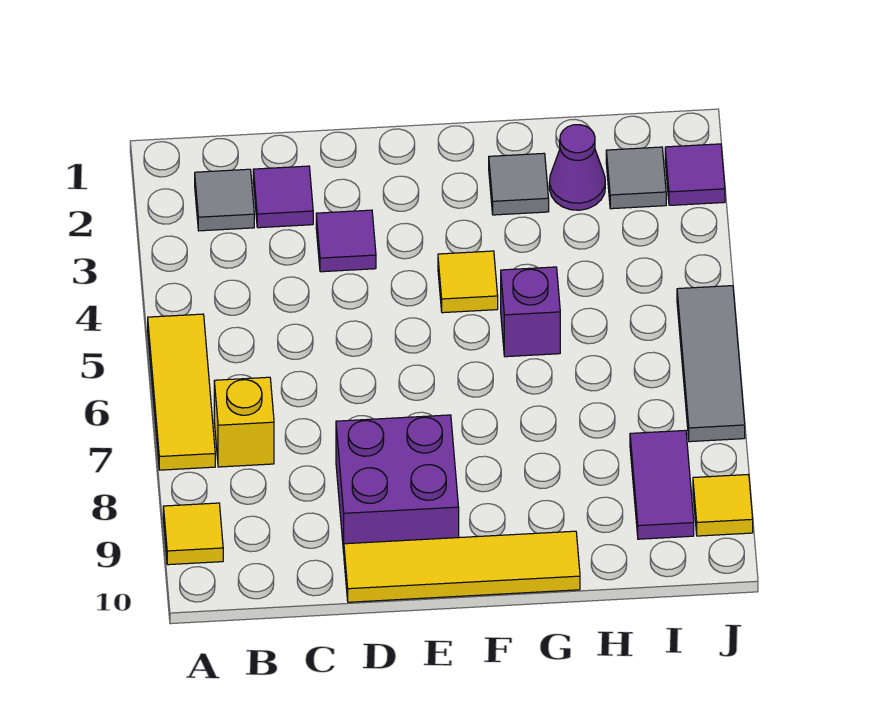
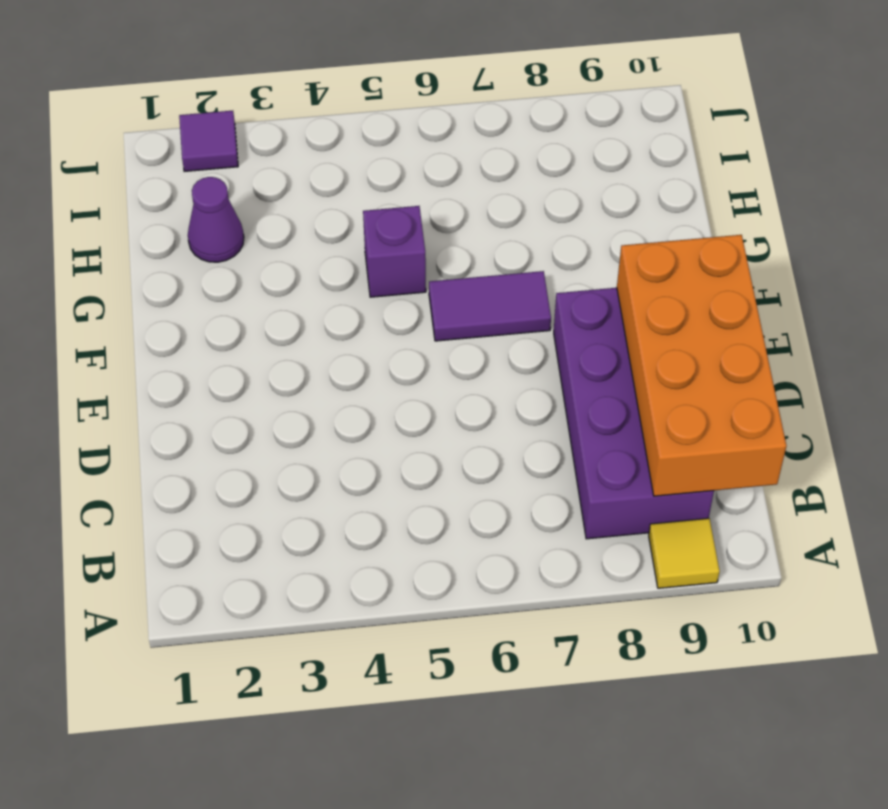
purple 2x4 brick [554,288,714,539] -> purple 2x2 brick [336,415,459,552]
orange 2x4 brick [617,235,787,496] -> none
purple 1x2 tile [429,271,551,341] -> purple 1x2 tile moved to [630,430,694,539]
none -> yellow 1x3 tile [148,314,215,470]
none -> grey 1x1 tile [195,169,254,231]
none -> yellow 1x1 brick [214,377,274,467]

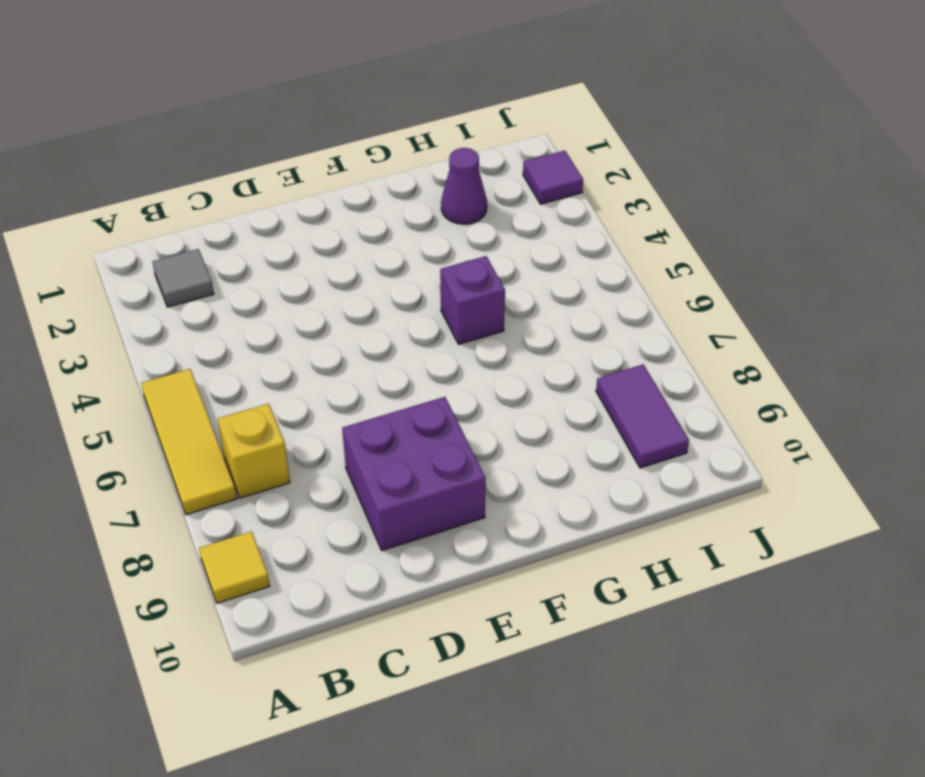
none -> purple 1x1 tile [253,166,313,228]
none -> purple 1x1 tile [316,210,376,272]
none -> yellow 1x4 tile [344,531,580,602]

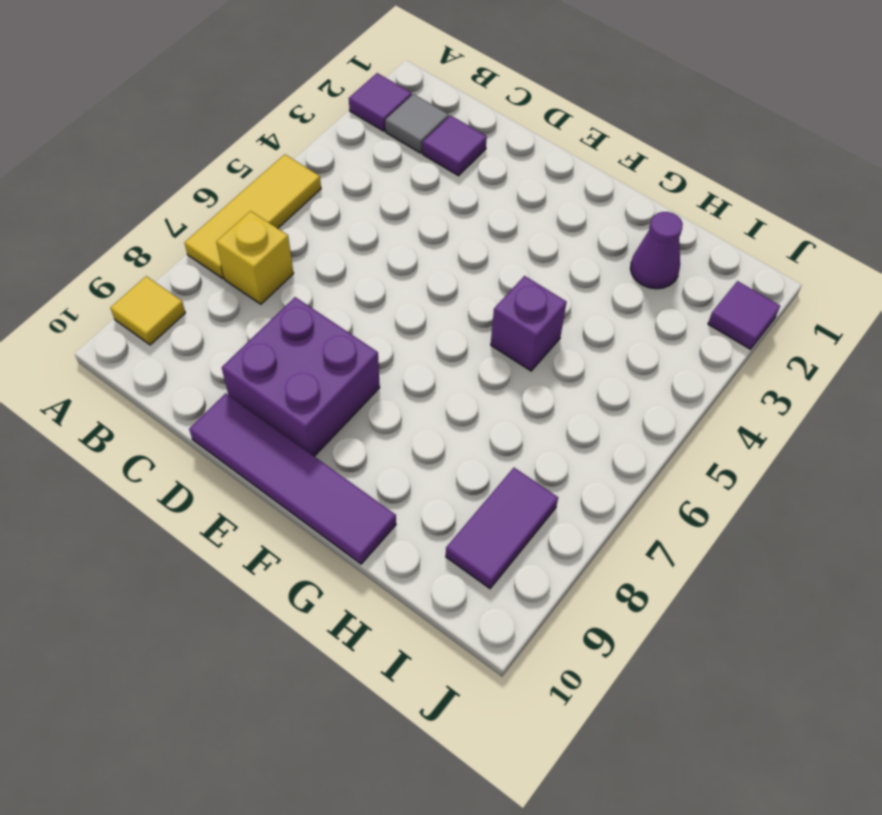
purple 1x1 tile [349,73,412,131] -> purple 1x1 tile moved to [316,210,376,272]
purple 1x4 tile [189,393,396,564] -> yellow 1x4 tile [344,531,580,602]
none -> yellow 1x1 tile [438,251,498,313]
none -> grey 1x1 tile [489,153,549,215]
none -> grey 1x1 tile [606,147,666,209]

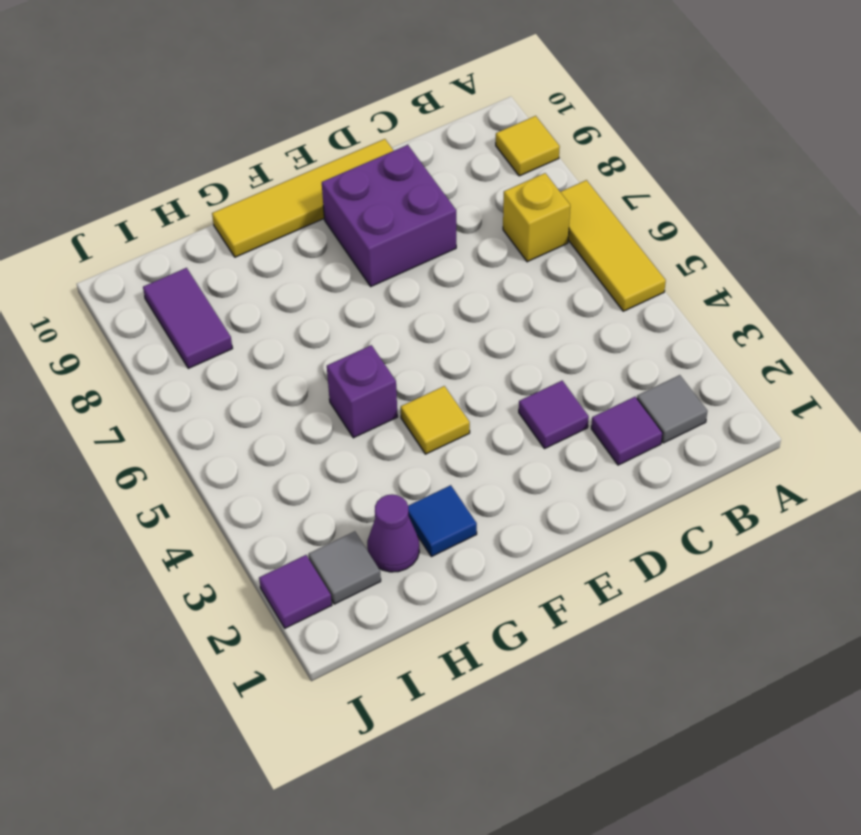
blue 1x1 tile [408,485,477,557] -> grey 1x1 tile [489,153,549,215]
none -> grey 1x3 tile [677,286,745,442]
none -> yellow 1x1 tile [693,474,753,536]

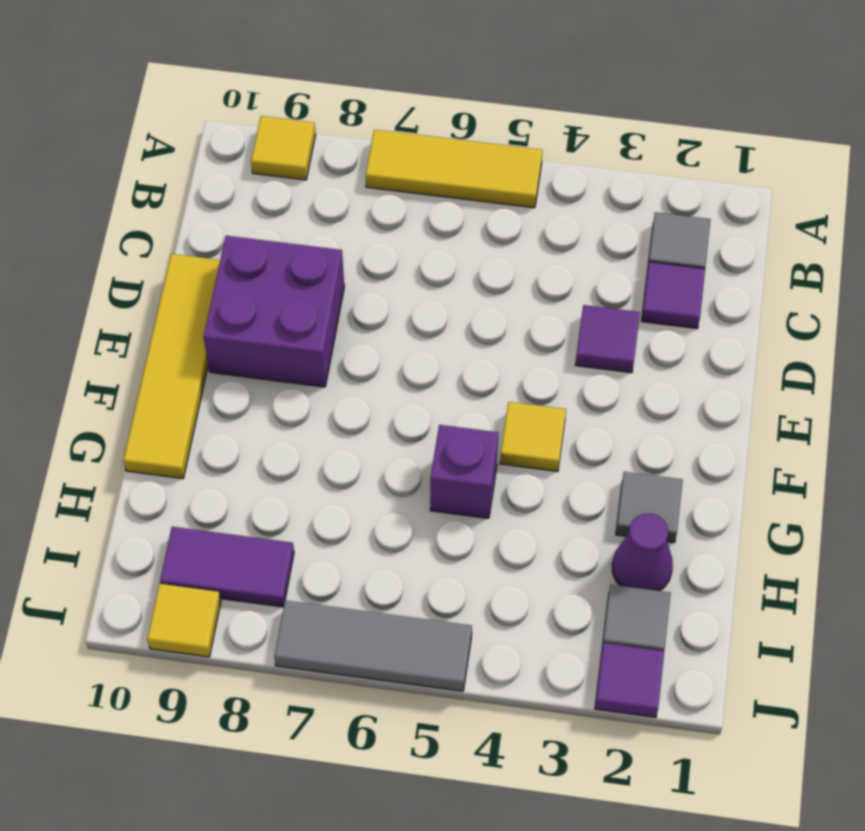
none -> yellow 1x1 brick [214,377,274,467]

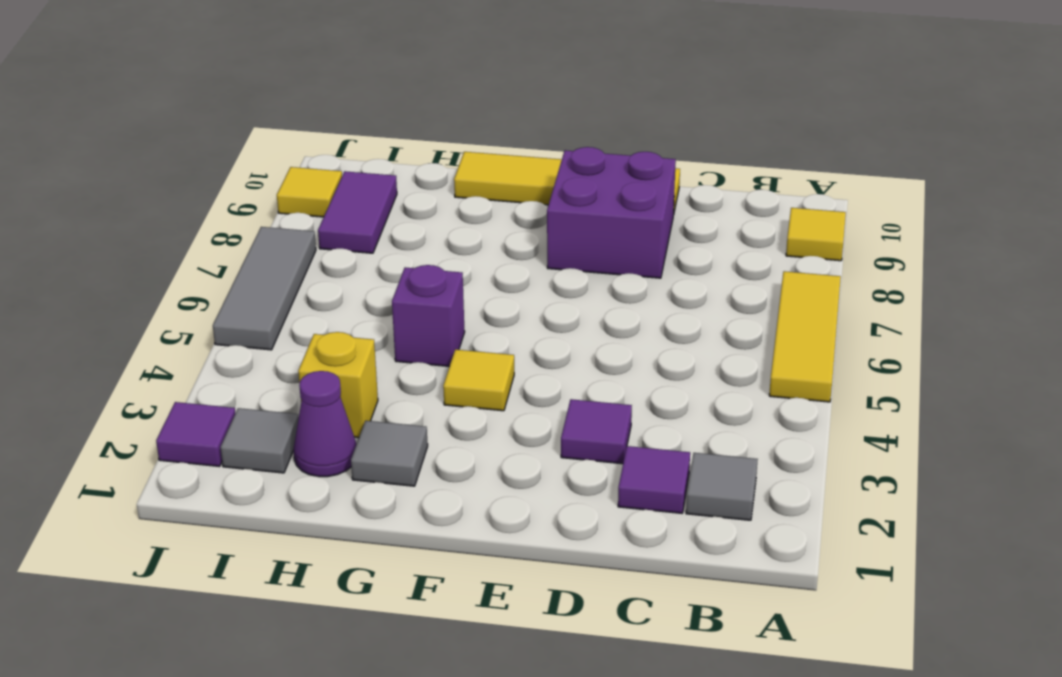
yellow 1x1 brick [298,332,378,438] -> yellow 1x1 brick moved to [214,377,274,467]

